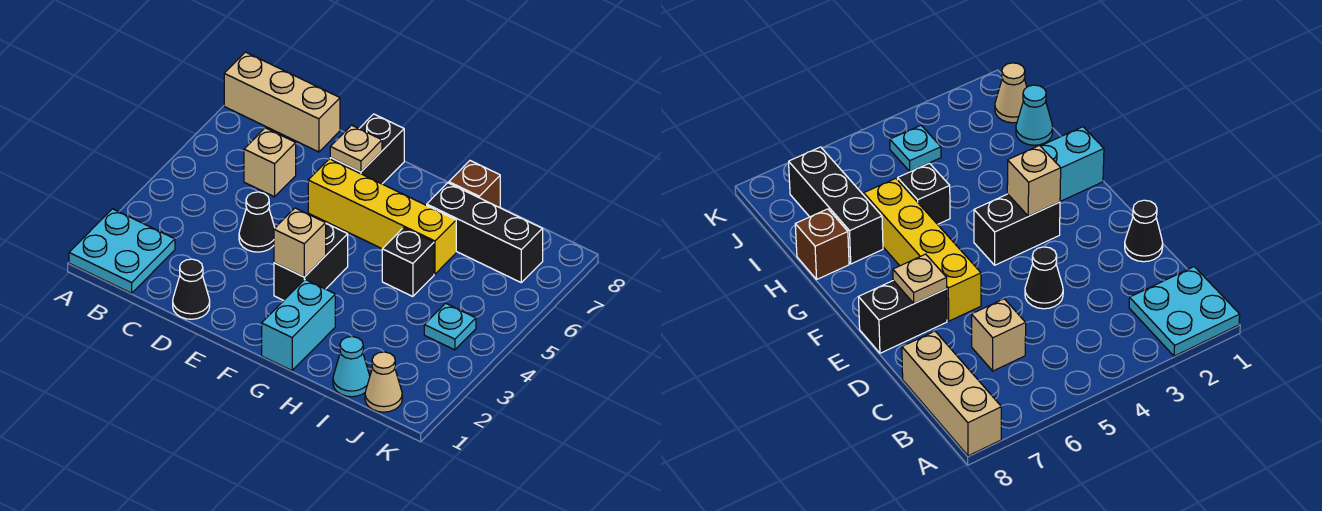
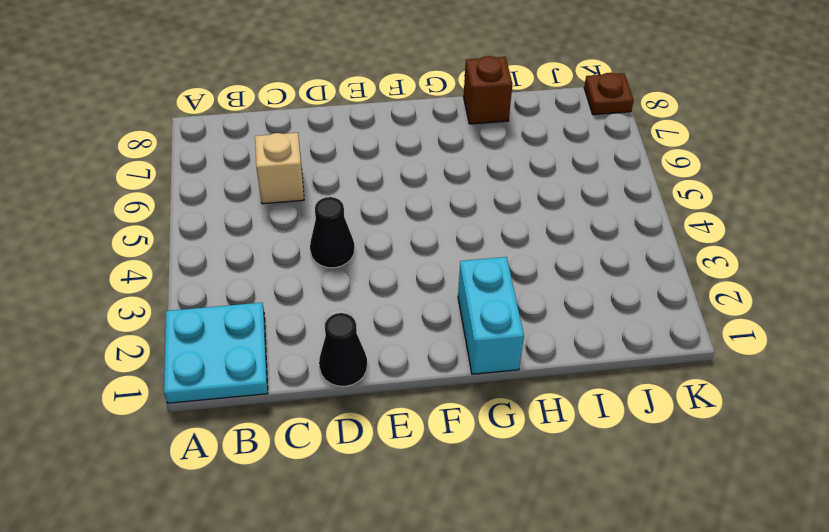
brown 1x1 plate [584,73,634,115] -> none
none -> tan 1x3 brick [224,52,340,152]
none -> yellow 1x4 brick [308,159,456,274]
none -> black 1x2 brick [330,114,404,184]

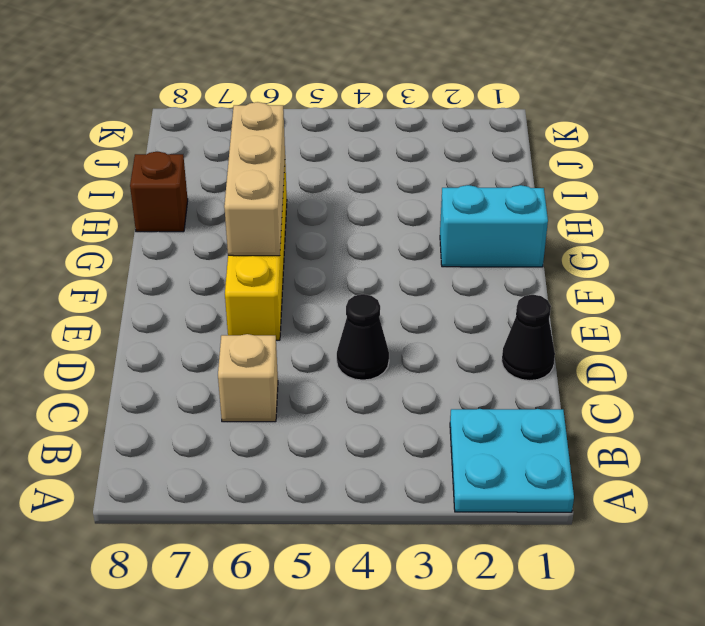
tan 1x3 brick [224,102,285,256] -> tan 1x3 brick moved to [224,52,340,152]
none -> black 1x2 brick [330,114,404,184]
none -> black 1x2 brick [274,223,348,300]
none -> black 1x1 brick [382,228,434,297]

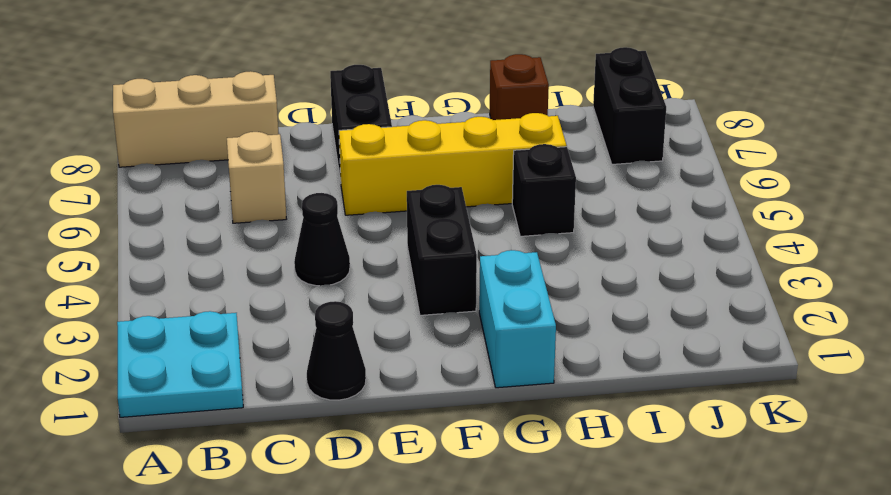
black 1x2 brick [593,47,666,164] -> black 1x3 brick [427,183,543,282]
none -> cyan 1x1 cone [333,337,370,397]
none -> tan 1x1 cone [365,352,402,412]
none -> cyan 1x1 plate [424,303,476,350]

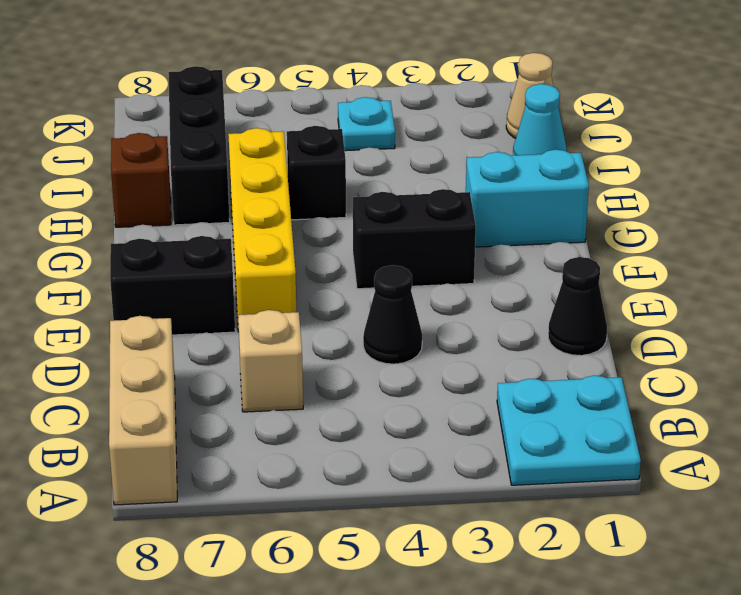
none -> tan 1x1 plate [330,125,382,172]
none -> tan 1x1 brick [274,208,326,277]

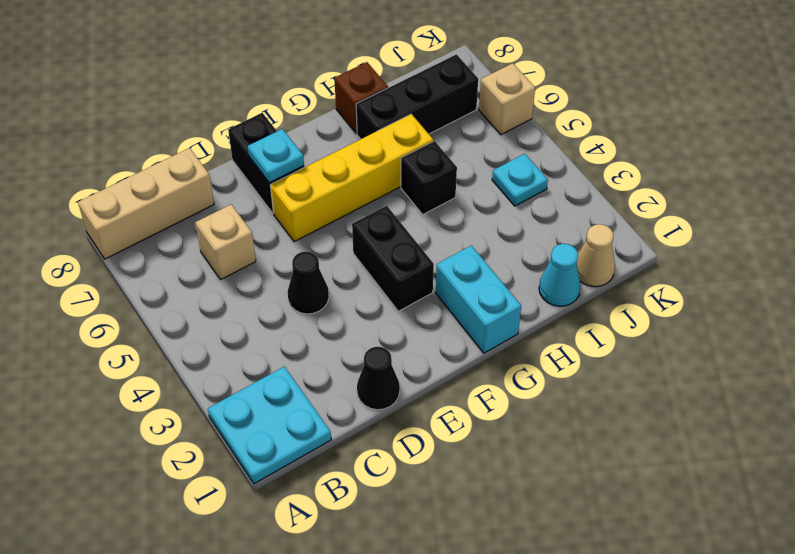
cyan 1x1 plate [248,129,304,183] -> tan 1x1 plate [330,125,382,172]
tan 1x1 brick [479,63,535,135] -> tan 1x1 brick moved to [274,208,326,277]

